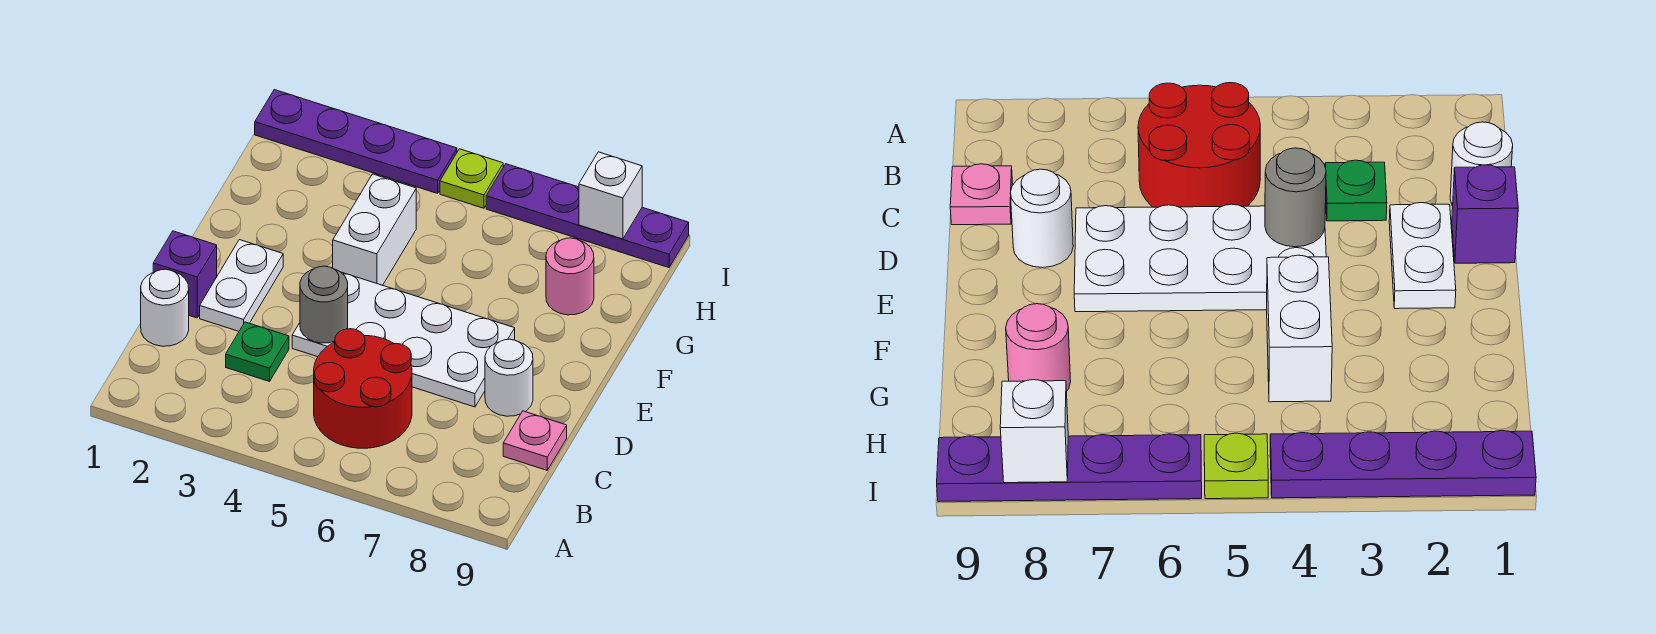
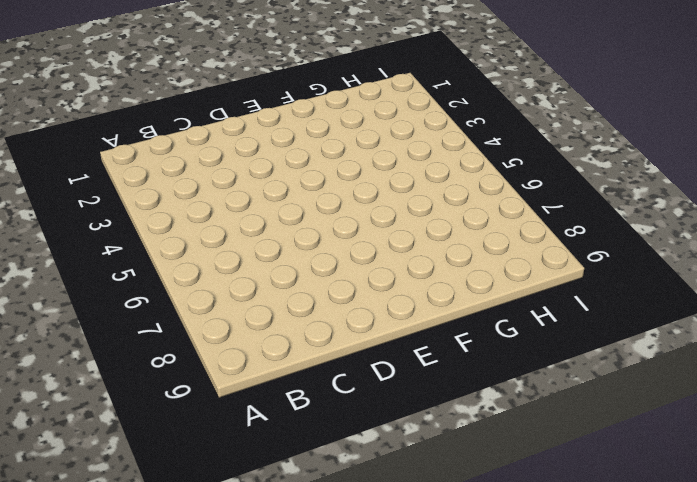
none -> red 2x2 round brick [314,329,412,448]
none -> white 1x1 round brick [141,269,189,346]
none -> green 1x1 plate [226,322,289,381]

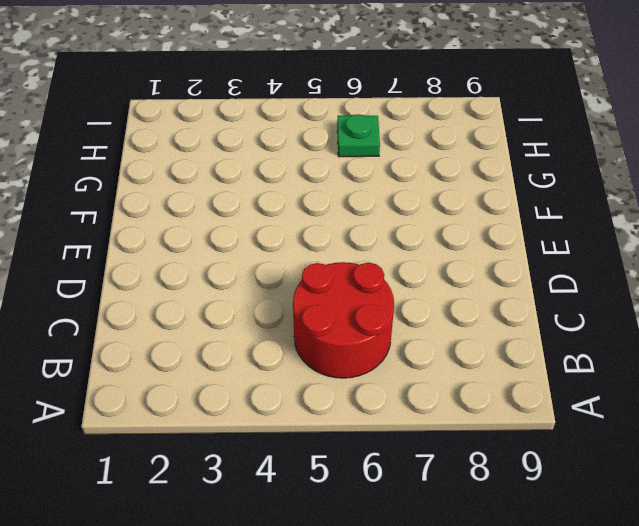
green 1x1 plate [337,114,380,157] -> green 1x1 plate moved to [226,322,289,381]
none -> white 1x1 round brick [141,269,189,346]
none -> pink 1x1 plate [503,411,567,470]
none -> purple 1x1 brick [153,231,217,318]

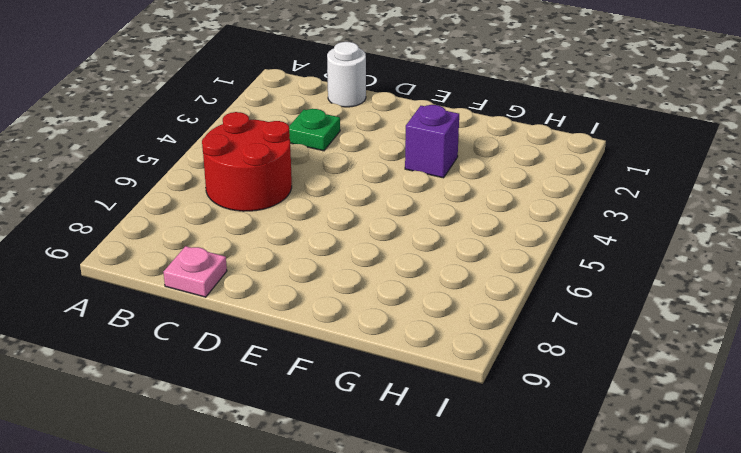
purple 1x1 brick [405,105,459,178] -> purple 1x1 brick moved to [153,231,217,318]
none -> white 1x2 plate [200,240,283,331]
none -> white 2x4 plate [292,272,515,407]
none -> white 1x1 round brick [485,339,533,416]

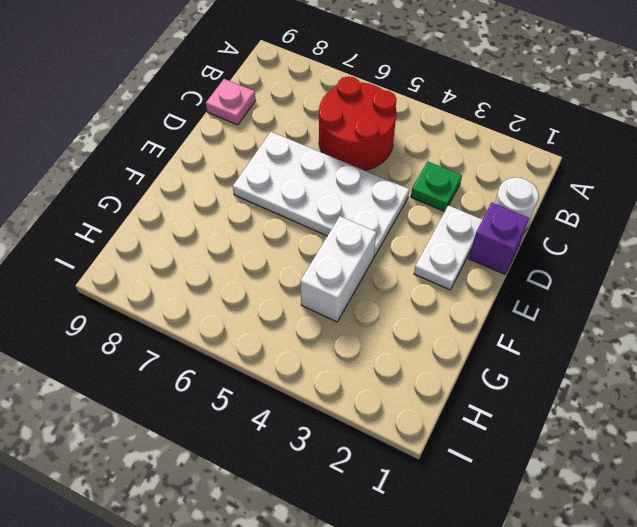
none -> white 1x1 round brick [485,339,533,416]
none -> pink 1x1 round brick [546,238,594,315]
none -> purple 1x4 plate [255,90,457,193]

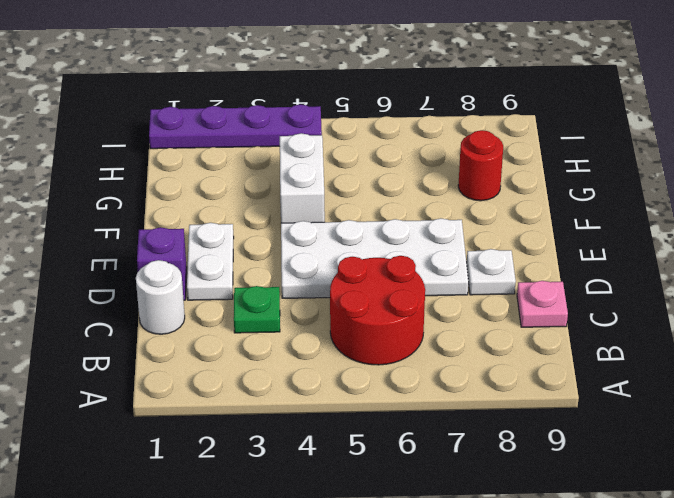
white 1x1 plate [467,249,516,295] -> white 1x1 round brick [485,339,533,416]
red 1x1 round brick [458,130,503,201] -> pink 1x1 round brick [546,238,594,315]
none -> lime 1x1 plate [440,149,503,208]
none -> purple 1x4 plate [486,164,689,268]
none -> grey 1x1 round brick [300,266,348,343]

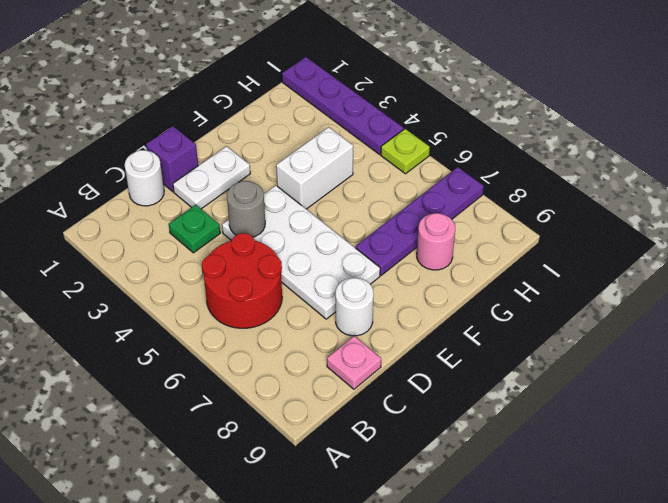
purple 1x4 plate [356,167,484,275] -> purple 1x4 plate turned to [486,164,689,268]
none -> white 1x1 brick [579,152,642,239]

